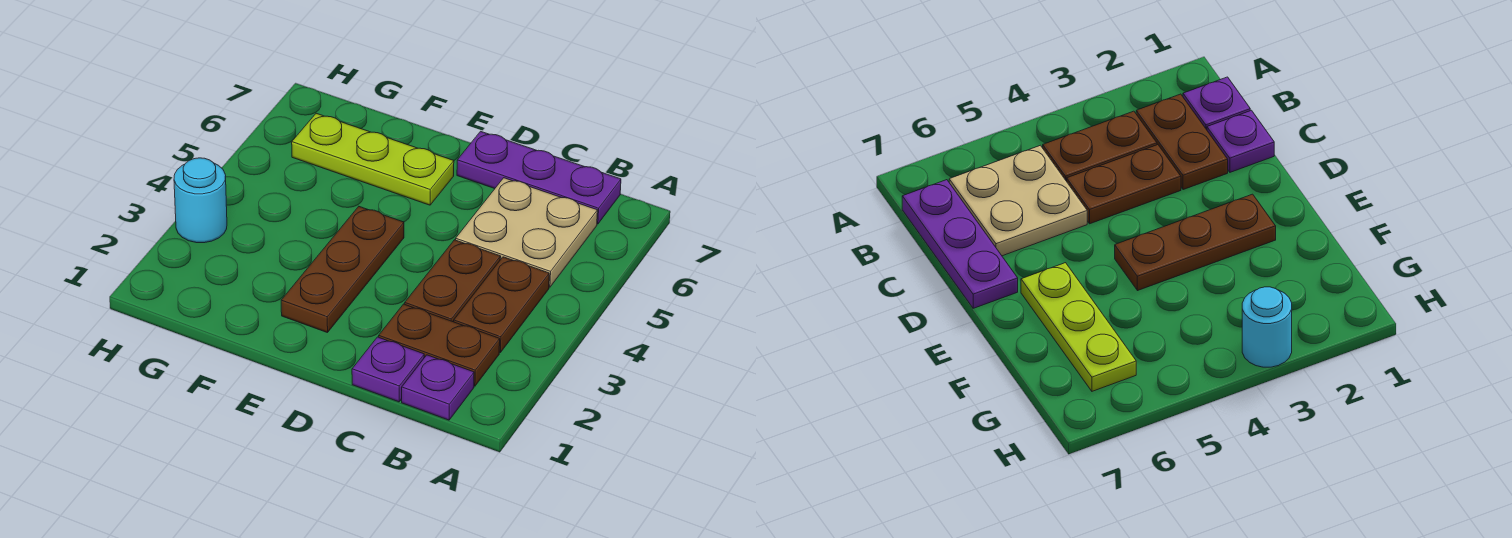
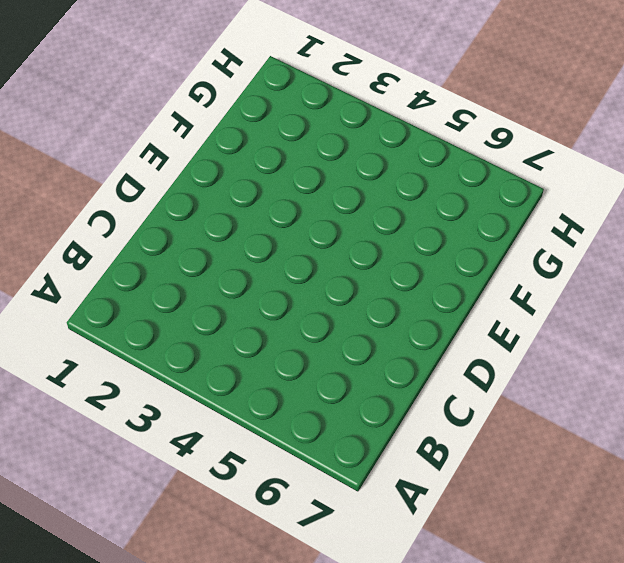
none -> purple 1x1 plate [402,355,474,420]
none -> brown 1x2 plate [379,304,500,386]

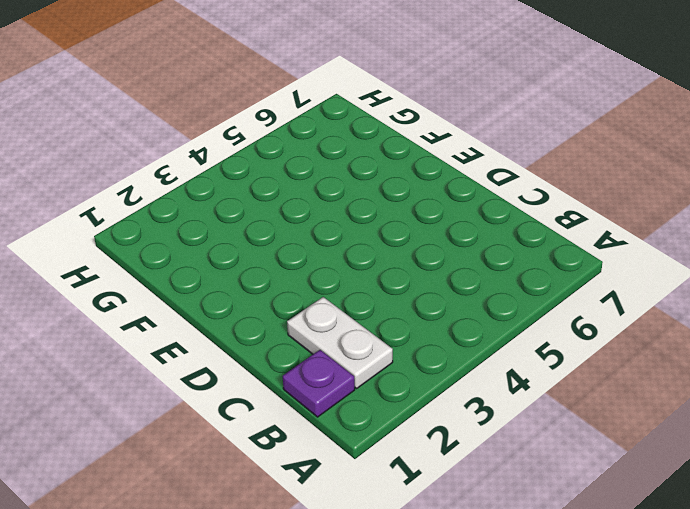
white 1x2 plate [287,297,393,388] -> brown 1x2 plate [379,304,500,386]
none -> brown 1x2 plate [454,257,549,353]
none -> tan 2x2 plate [456,178,598,287]

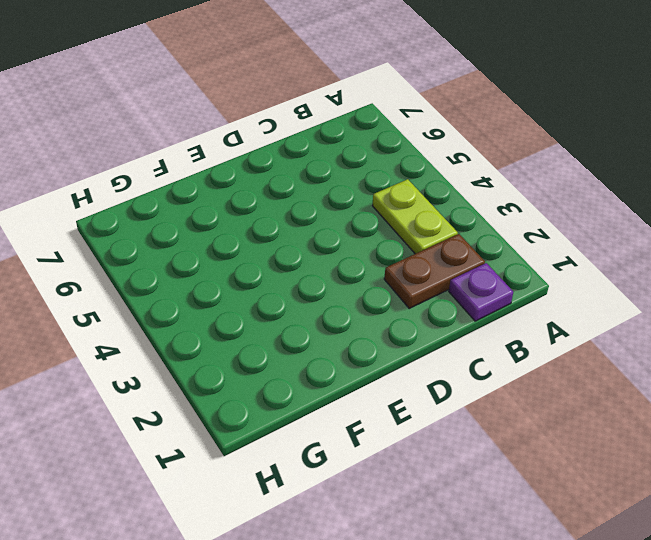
lime 1x2 plate [372,179,458,254] -> brown 1x2 plate [454,257,549,353]
none -> tan 2x2 plate [456,178,598,287]
none -> purple 1x3 plate [457,131,621,224]

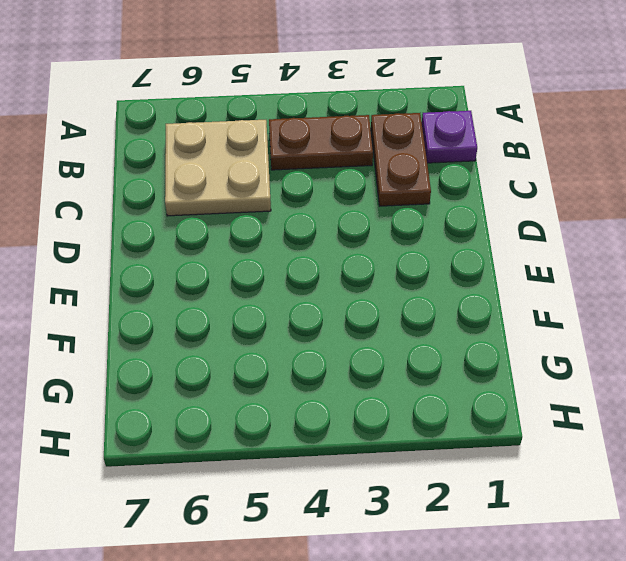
none -> purple 1x3 plate [457,131,621,224]
none -> purple 1x1 plate [352,337,424,402]

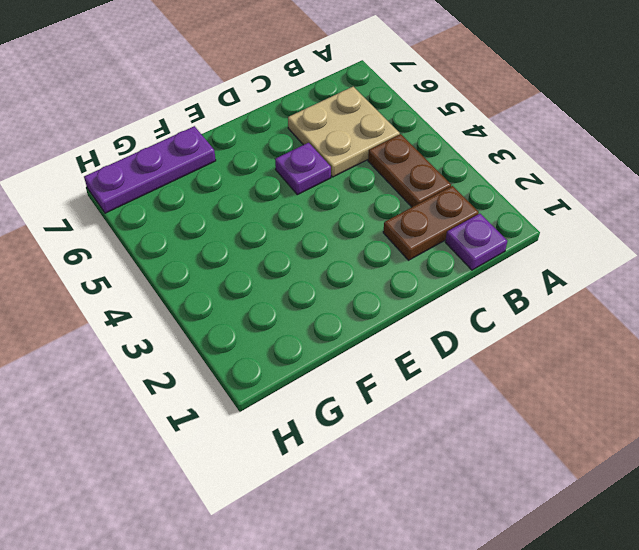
purple 1x1 plate [275,143,331,195] -> purple 1x1 plate moved to [352,337,424,402]
purple 1x3 plate [84,126,216,213] -> purple 1x3 plate moved to [457,131,621,224]
none -> brown 1x2 plate [405,240,501,322]
none -> brown 1x3 plate [281,207,404,333]

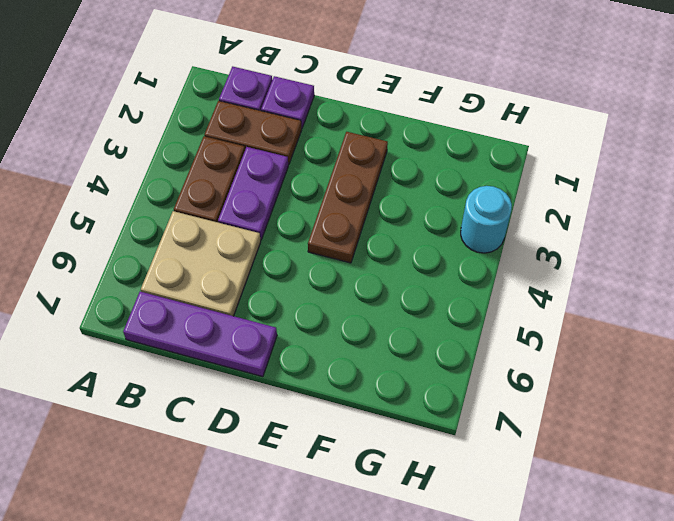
purple 1x2 plate [218,147,288,240] -> brown 1x2 plate [405,240,501,322]
none -> lime 1x3 plate [292,113,454,205]

